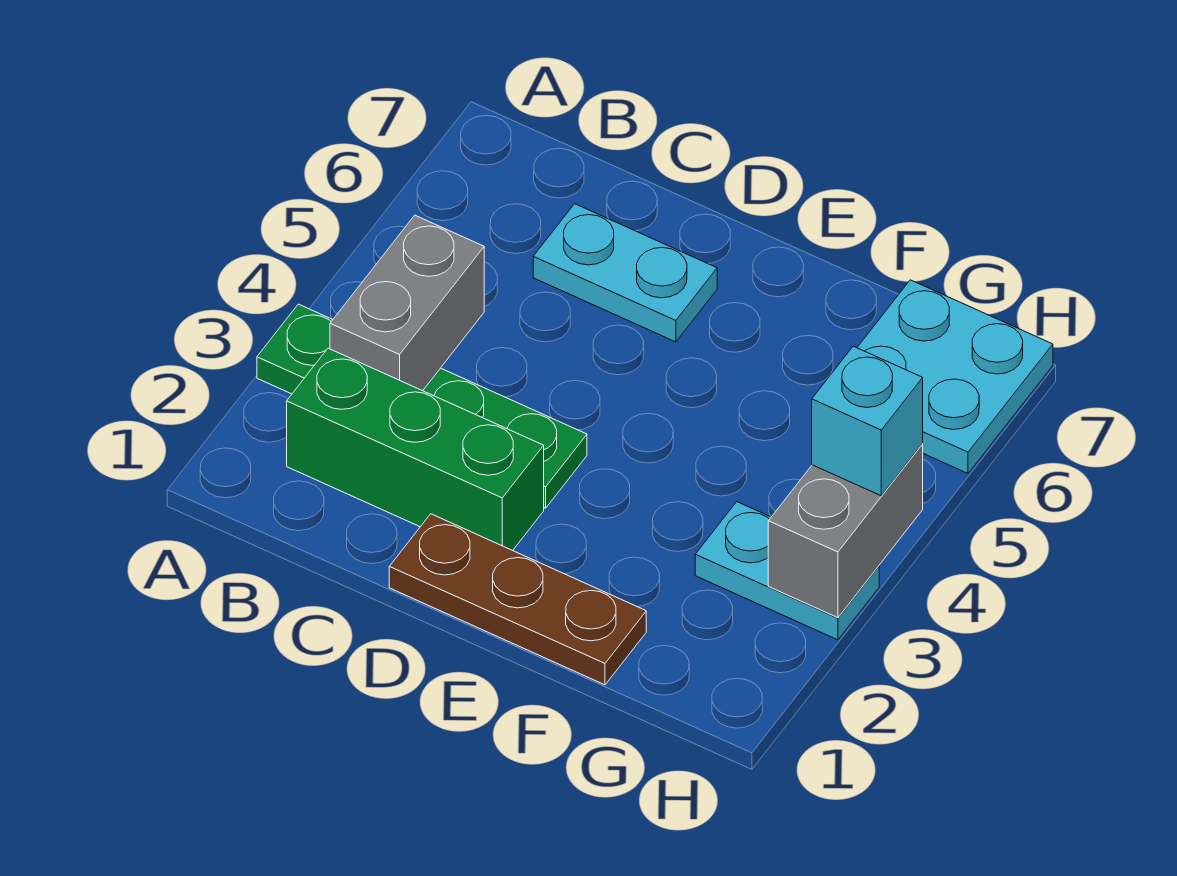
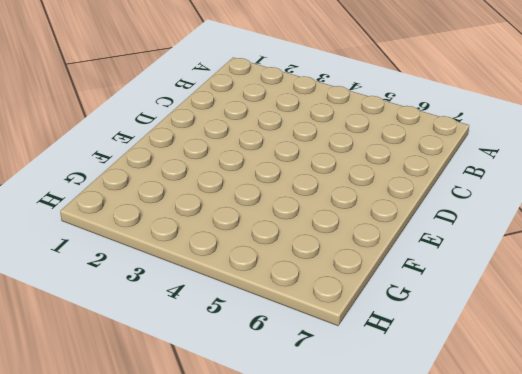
none -> green 1x4 plate [257,304,587,508]
none -> green 1x3 brick [287,348,544,551]

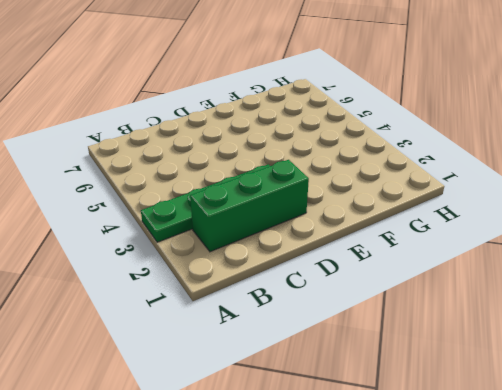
none -> cyan 1x2 plate [533,204,717,342]
none -> brown 1x3 plate [389,514,646,685]

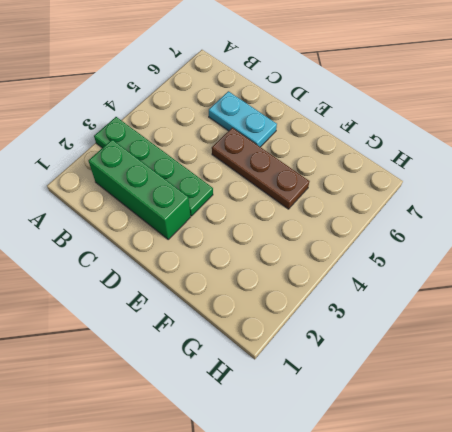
brown 1x3 plate [212,128,309,209] -> brown 1x3 plate moved to [389,514,646,685]
none -> cyan 1x2 plate [695,502,879,640]
none -> cyan 2x2 plate [857,280,1053,473]

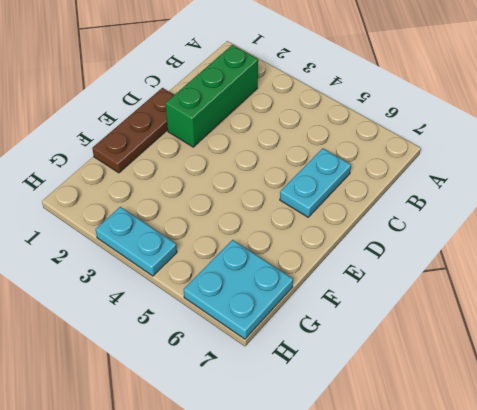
cyan 1x2 plate [96,207,177,276] -> cyan 1x2 plate turned to [695,502,879,640]
none -> green 1x4 plate [257,304,587,508]
none -> grey 1x2 brick [330,215,484,391]

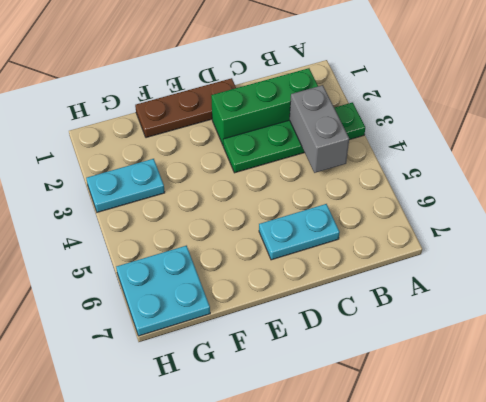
none -> grey 1x2 brick [768,444,923,618]
none -> cyan 1x1 brick [812,346,923,496]

